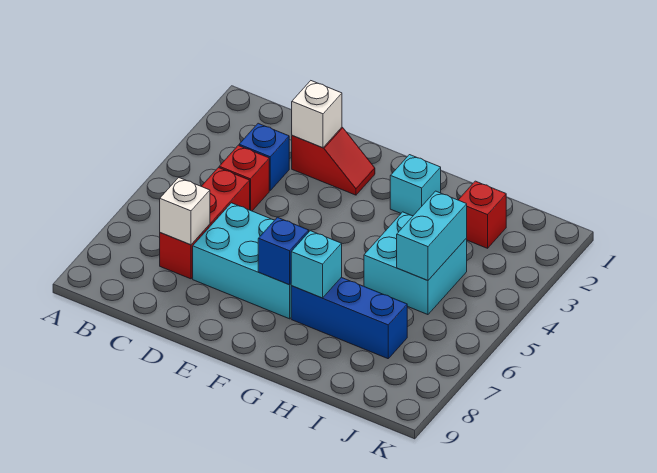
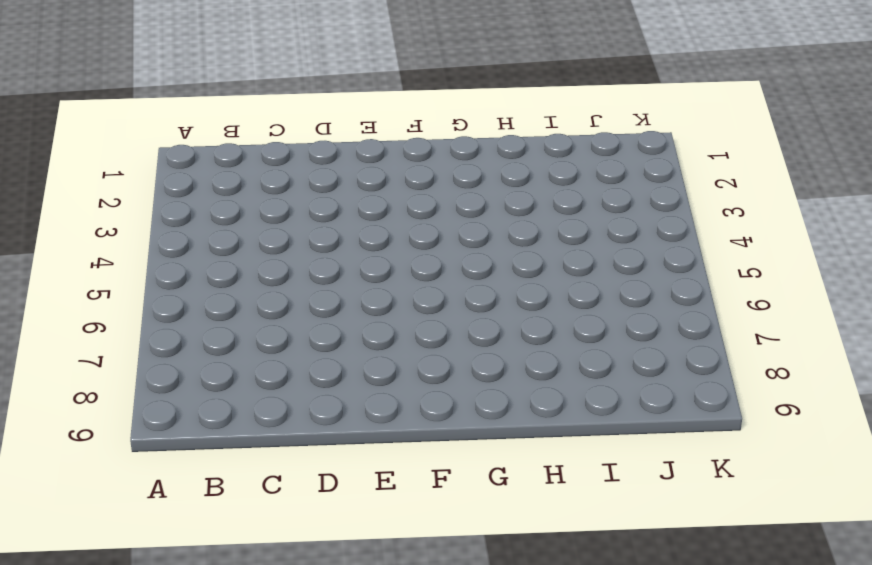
none -> blue 1x1 brick [239,123,289,190]
none -> red 1x1 brick [219,145,269,211]
none -> red 1x3 brick [160,168,250,279]

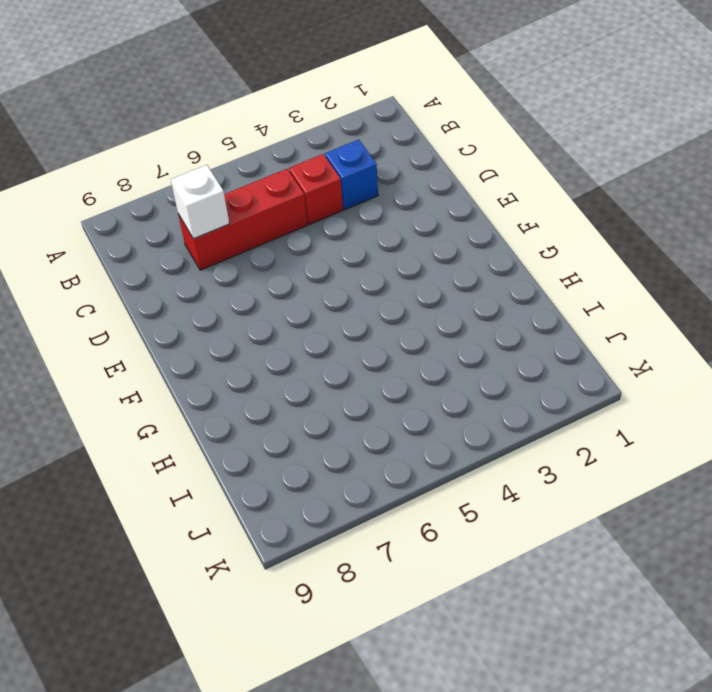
none -> red 1x2 slope [292,127,375,195]
none -> cyan 2x3 brick [193,203,291,319]
none -> cyan 1x1 brick [390,155,441,216]

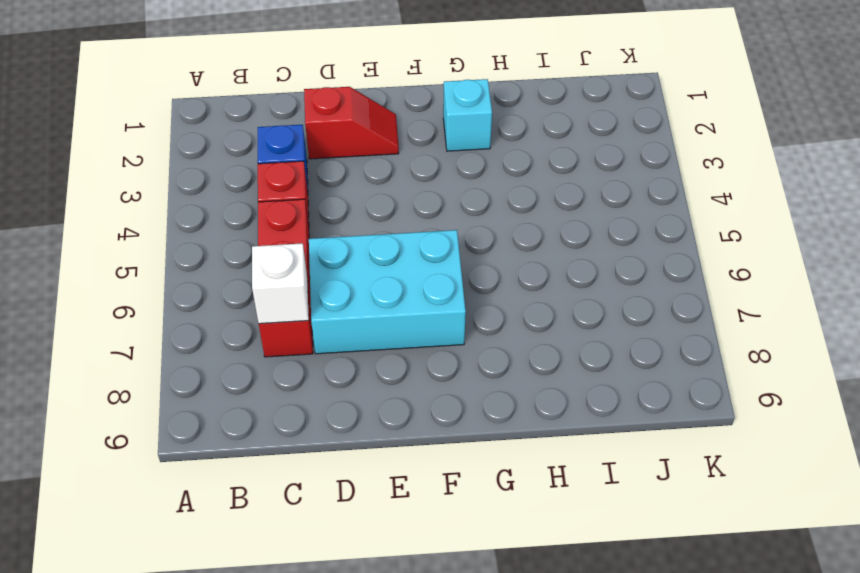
none -> blue 1x3 brick [291,277,407,359]
none -> cyan 2x2 brick [364,212,467,315]
none -> red 1x1 brick [459,181,506,248]

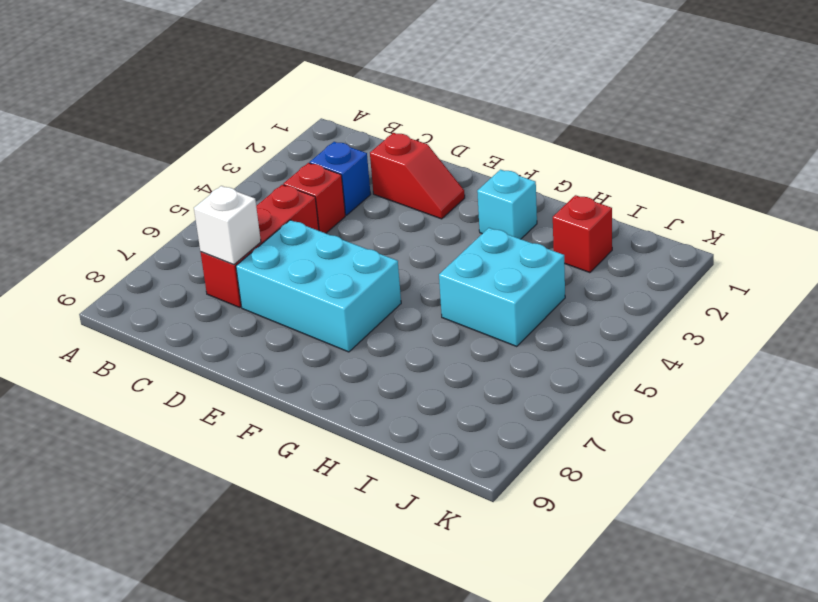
none -> blue 1x3 brick [291,277,407,359]
none -> white 1x1 brick [292,81,342,148]
none -> blue 1x1 brick [258,217,309,285]

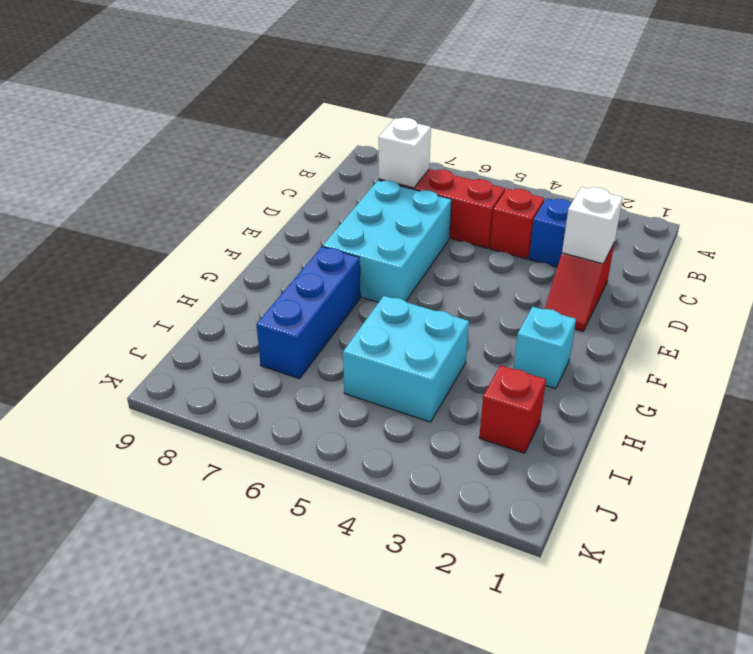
none -> blue 1x1 brick [258,217,309,285]
none -> cyan 1x1 brick [291,231,342,298]
none -> cyan 1x2 brick [397,191,467,281]

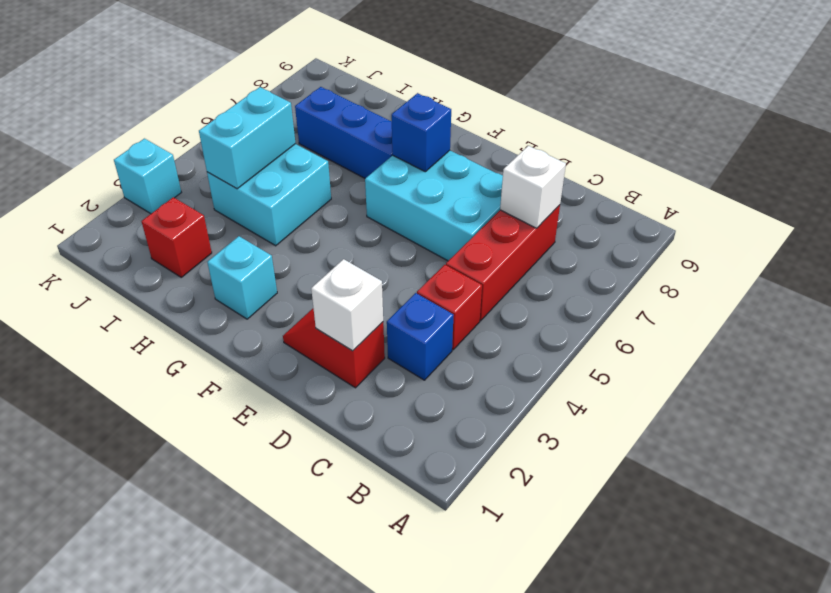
cyan 1x1 brick [114,139,181,214] -> cyan 1x1 brick moved to [291,231,342,298]

